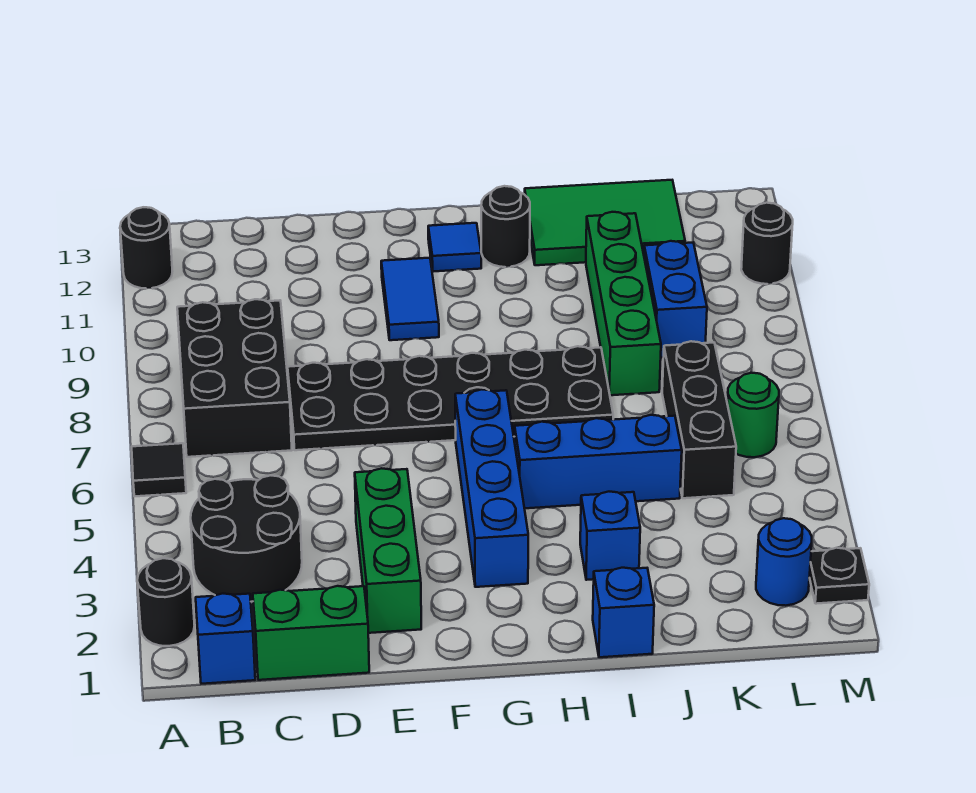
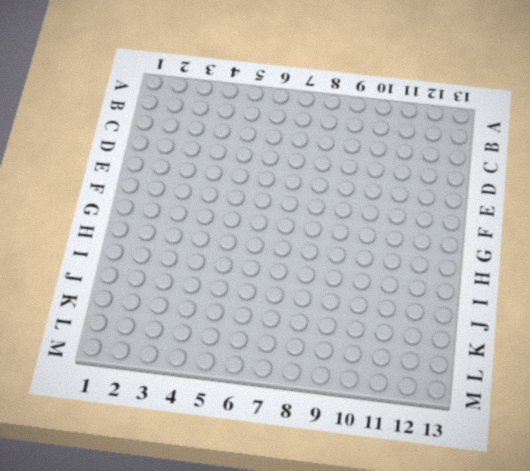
none -> black 1x1 round brick [137,558,195,646]
none -> black 1x1 tile [132,443,186,496]
none -> black 1x1 round brick [120,207,172,288]

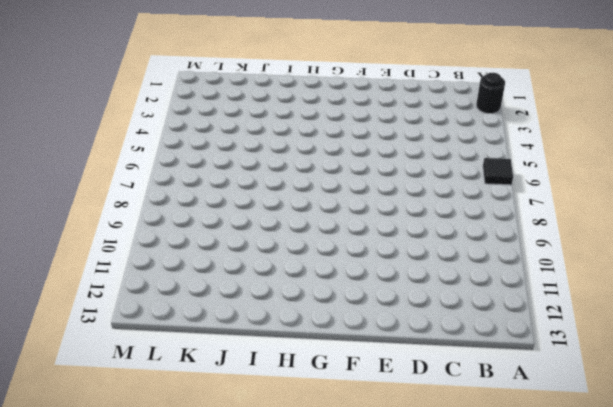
none -> black 1x1 round brick [120,207,172,288]
none -> blue 1x1 brick [196,594,255,684]
none -> black 2x2 round brick [191,475,302,602]

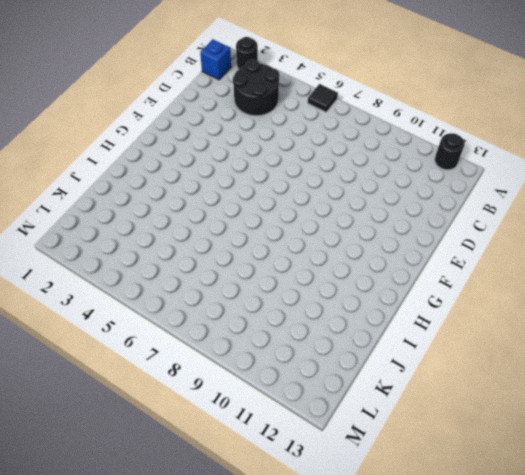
none -> black 2x3 brick [177,299,292,457]
none -> green 1x2 brick [253,586,369,680]
none -> black 2x6 plate [288,346,613,450]

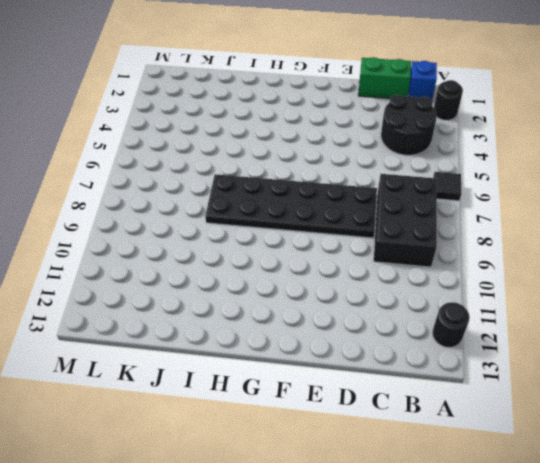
none -> green 1x3 brick [355,468,421,633]
none -> blue 1x2 tile [381,258,439,340]
none -> blue 1x4 brick [455,390,528,587]

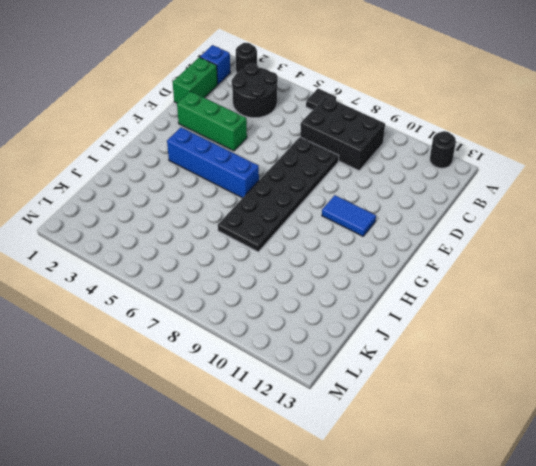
none -> blue 1x1 tile [428,223,481,272]
none -> blue 1x3 brick [515,415,682,508]
none -> black 1x1 round brick [481,186,530,267]

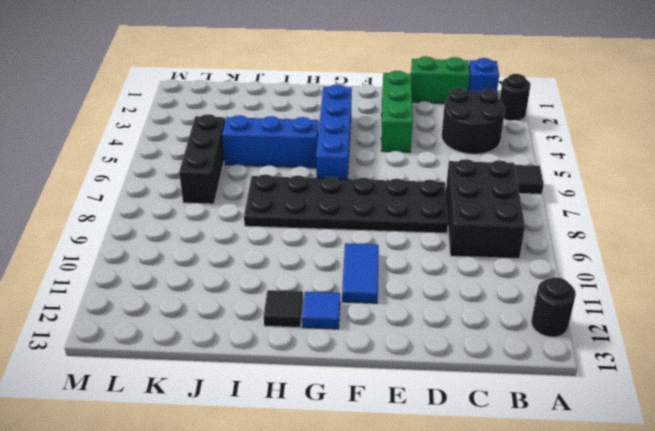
black 1x1 tile [264,290,303,328] -> black 1x1 round brick [481,186,530,267]
none -> blue 1x1 brick [593,568,654,657]
none -> blue 1x1 brick [580,492,640,580]
none -> green 2x3 tile [525,180,685,265]

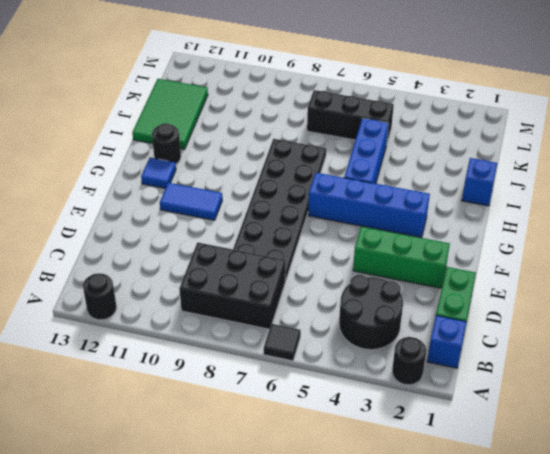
none -> blue 1x1 brick [580,492,640,580]
none -> green 1x4 brick [586,212,661,395]
none -> blue 1x2 brick [644,241,707,358]

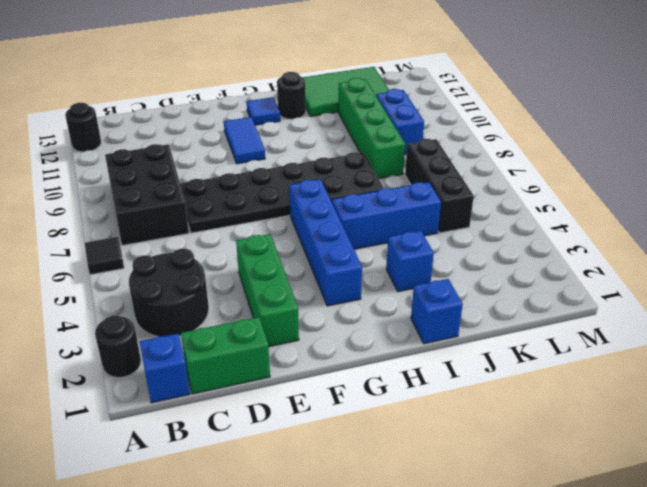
none -> blue 1x1 round brick [756,518,812,606]
none -> green 1x1 round brick [727,373,779,457]
none -> black 1x1 plate [809,548,869,604]

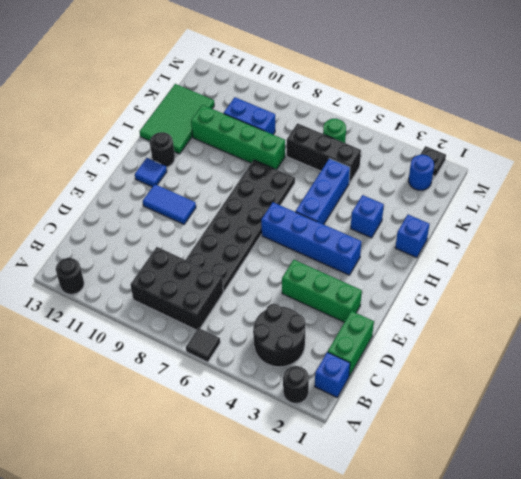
none -> black 1x1 round brick [741,203,793,284]

